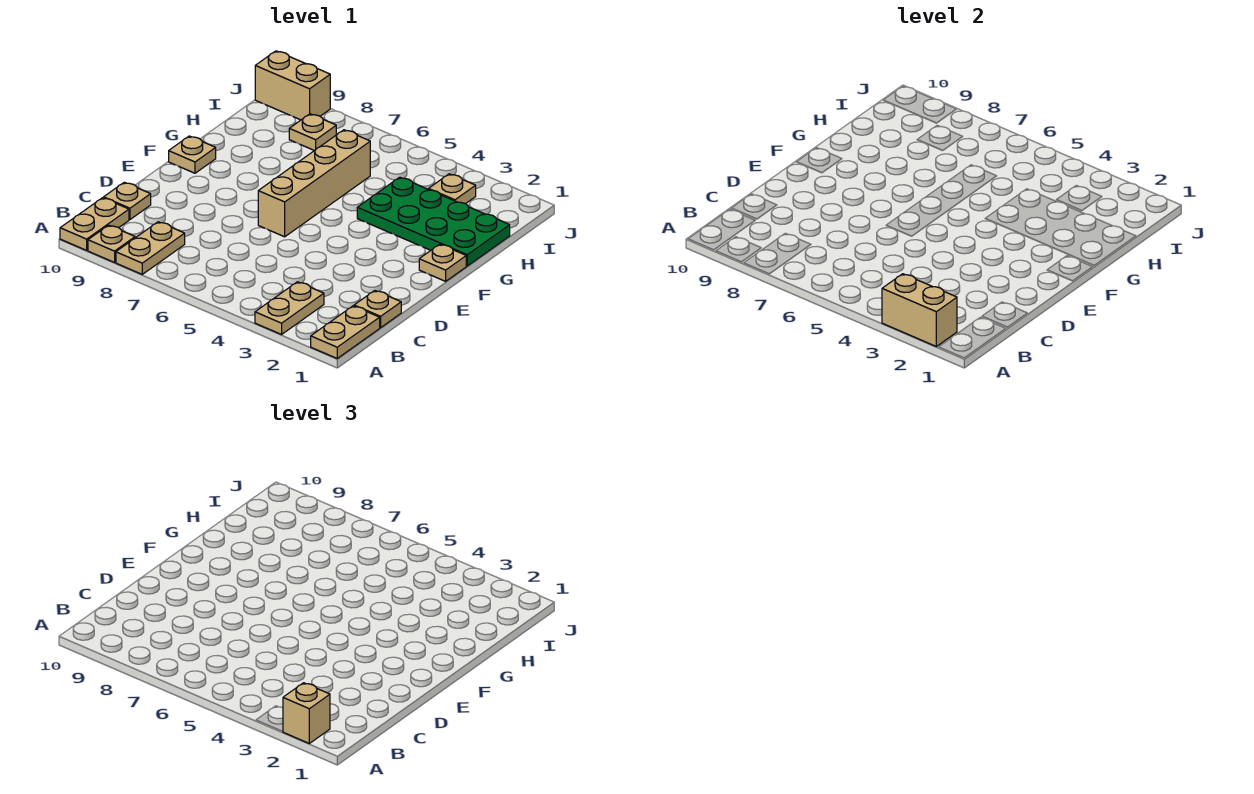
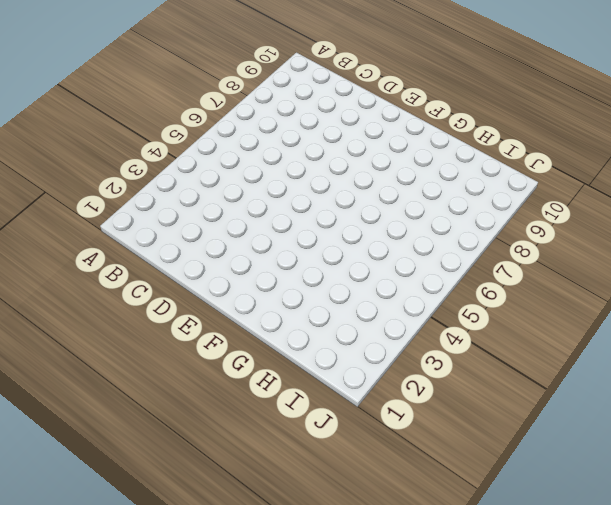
none -> tan 1x2 plate [311,306,380,358]
none -> tan 1x2 plate [255,282,324,335]
none -> tan 1x2 plate [116,222,185,274]

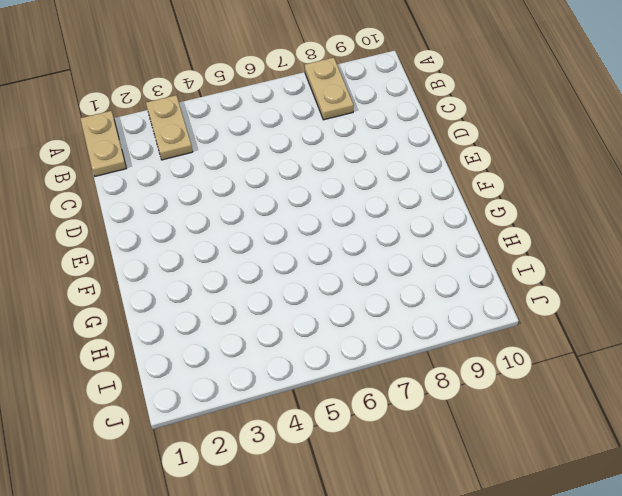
none -> tan 1x1 plate [88,225,135,262]
none -> tan 1x2 plate [60,198,129,250]
none -> tan 1x1 plate [354,291,401,328]

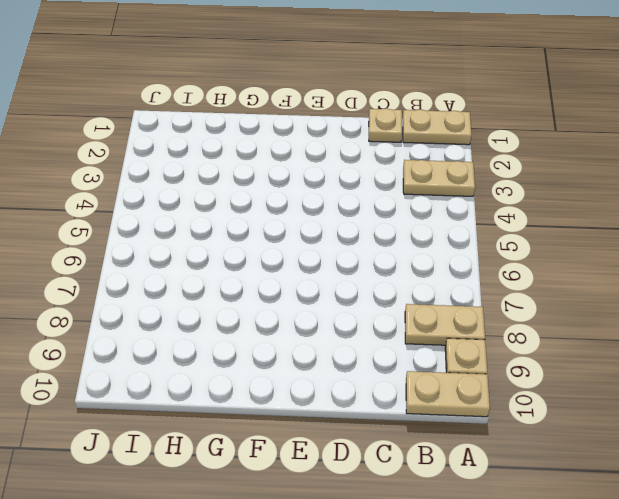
none -> tan 1x1 plate [104,182,151,220]
none -> tan 1x4 brick [258,130,370,237]
none -> tan 1x1 plate [419,244,466,281]

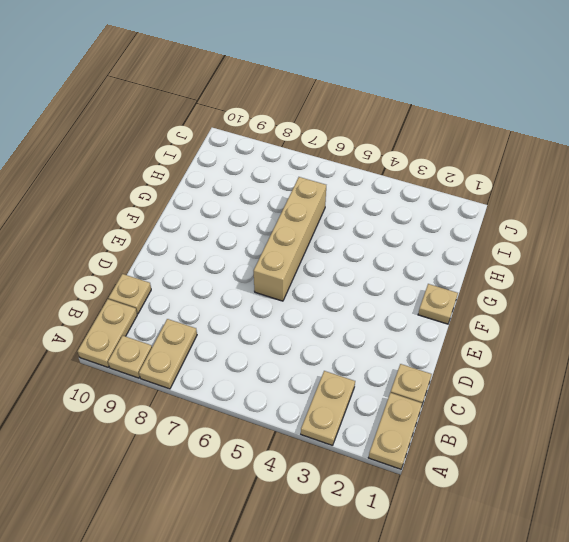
none -> tan 1x1 plate [169,136,216,173]
none -> green 2x4 plate [357,177,510,266]
none -> tan 1x1 plate [429,174,476,204]

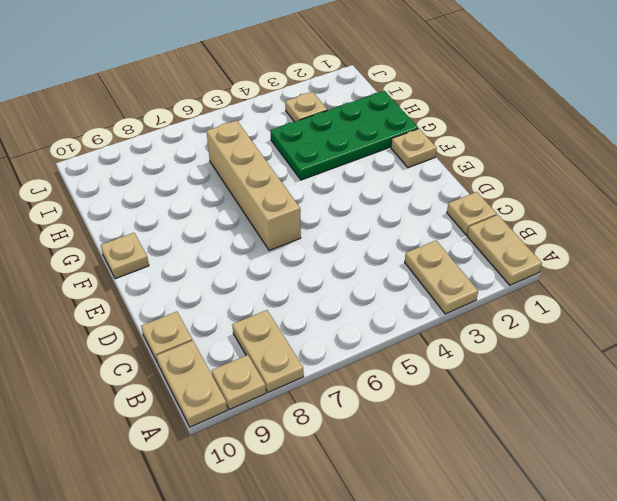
none -> tan 1x1 plate [289,114,336,151]
none -> tan 1x2 brick [255,51,330,120]
none -> tan 1x2 brick [882,274,957,346]

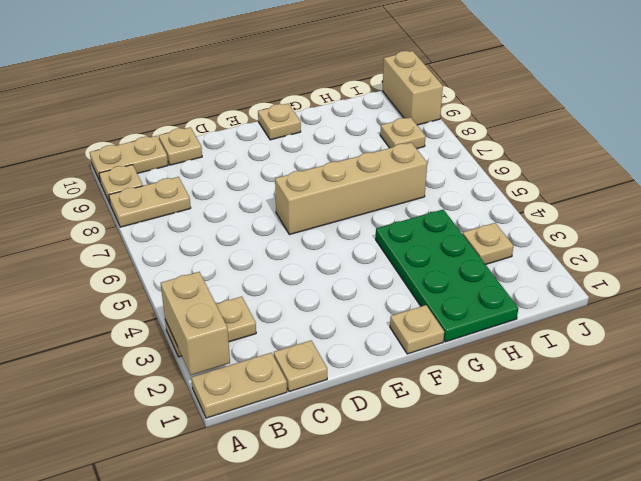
none -> tan 1x1 brick [283,683,330,743]

